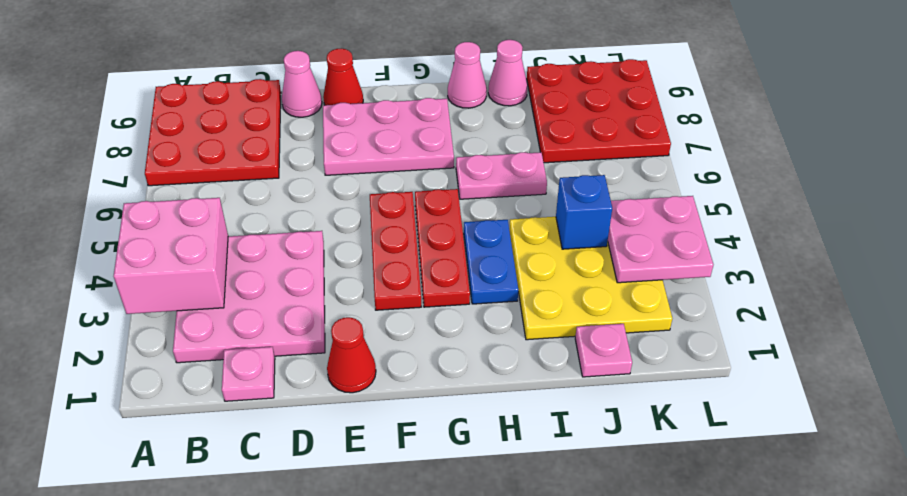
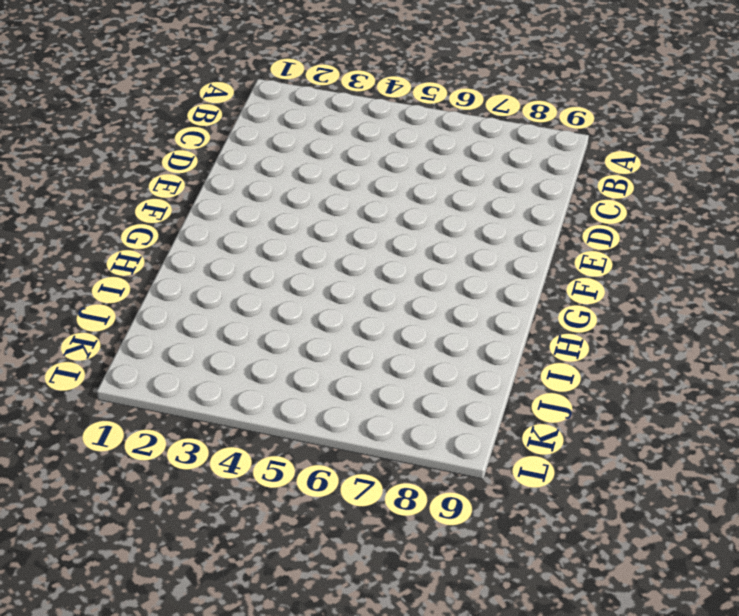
none -> red 3x3 plate [145,79,281,186]
none -> pink 3x3 plate [173,231,325,363]
none -> pink 1x1 plate [222,347,275,401]

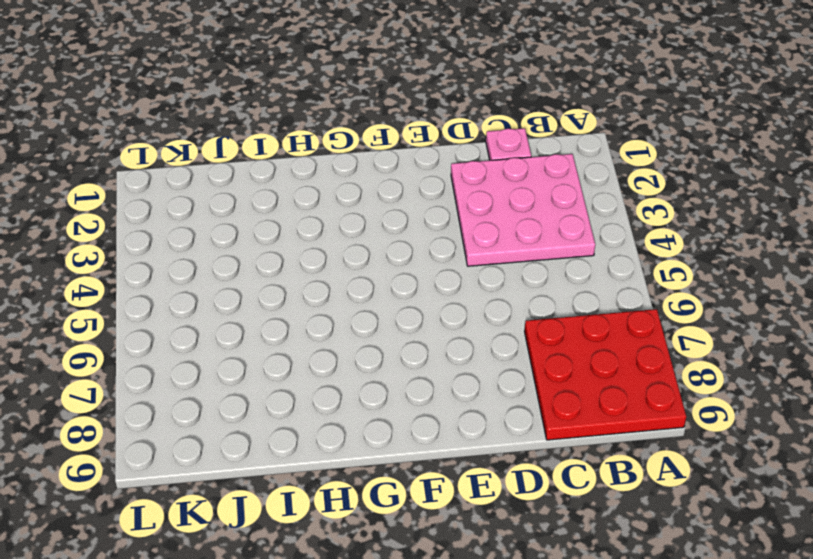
none -> pink 1x1 cone [282,51,322,117]
none -> red 1x1 cone [327,317,376,393]
none -> pink 2x3 plate [323,98,454,175]

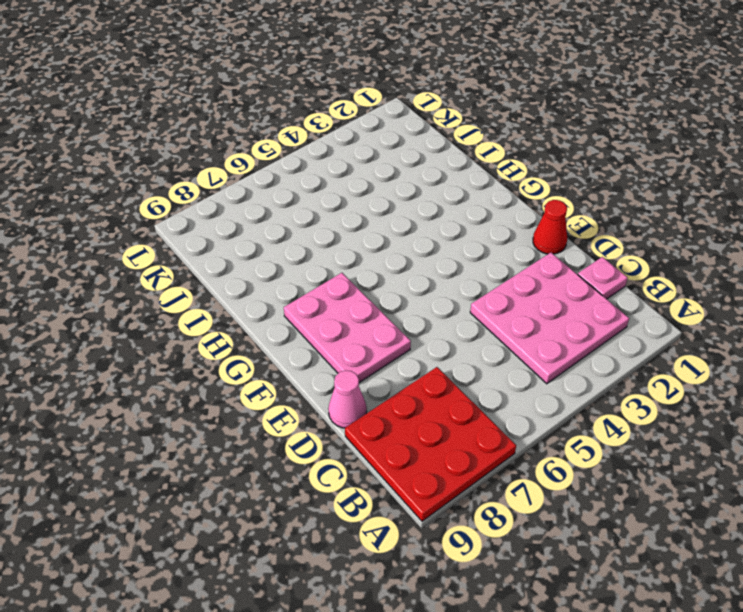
none -> red 1x1 cone [323,49,363,105]
none -> red 1x3 plate [370,192,422,310]
none -> red 1x3 plate [415,189,470,307]

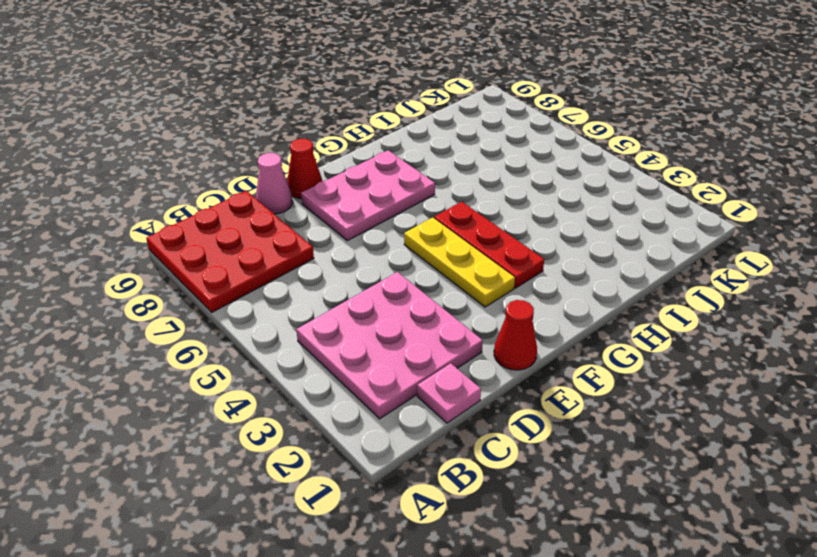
yellow 1x3 plate [404,218,515,307] -> red 1x3 plate [370,192,422,310]
none -> blue 1x2 plate [464,220,518,304]
none -> pink 1x2 plate [456,152,547,199]
none -> pink 1x1 cone [448,42,487,108]

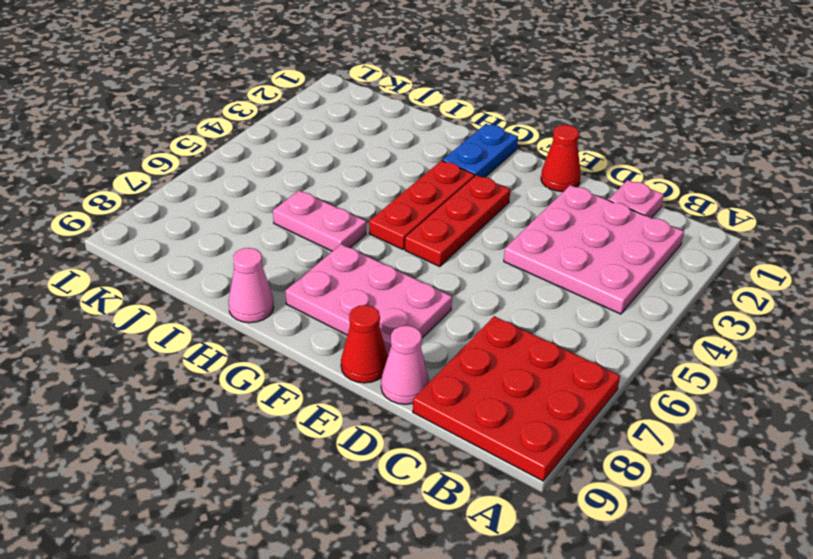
blue 1x2 plate [443,124,518,177] -> blue 1x2 plate moved to [464,220,518,304]
none -> yellow 3x3 plate [509,217,672,340]
none -> pink 1x1 cone [488,40,528,106]
none -> pink 1x1 plate [575,324,632,377]

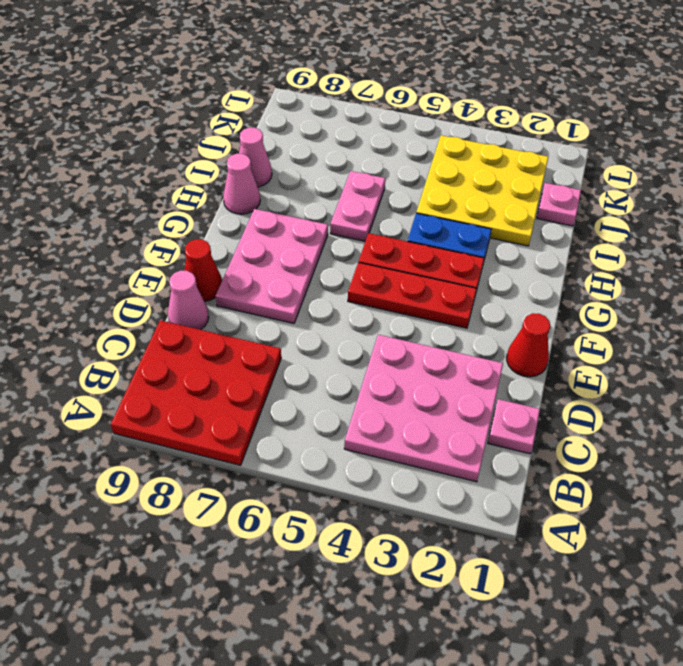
none -> red 3x3 plate [527,59,671,163]
none -> pink 2x2 brick [114,198,228,314]
none -> blue 1x1 brick [556,175,612,249]

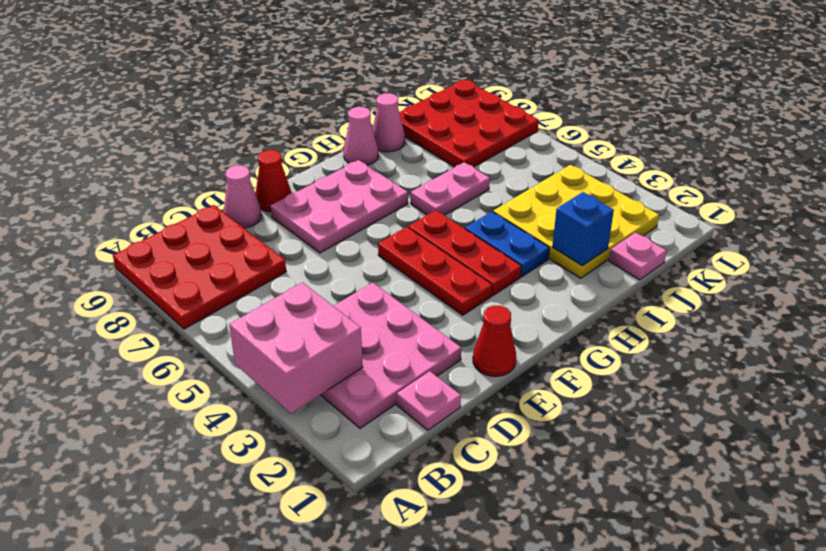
blue 1x1 brick [552,192,614,266] -> blue 1x1 brick moved to [556,175,612,249]
none -> pink 2x2 plate [608,196,713,283]

